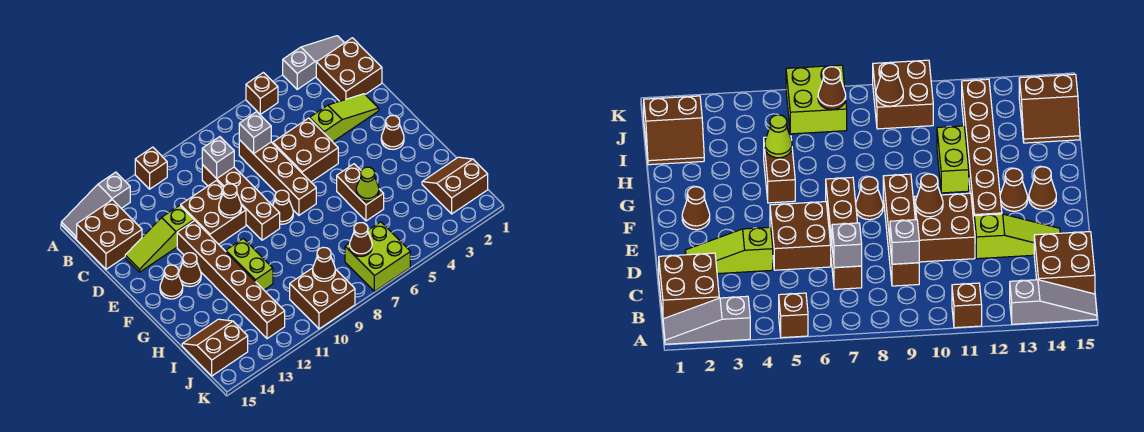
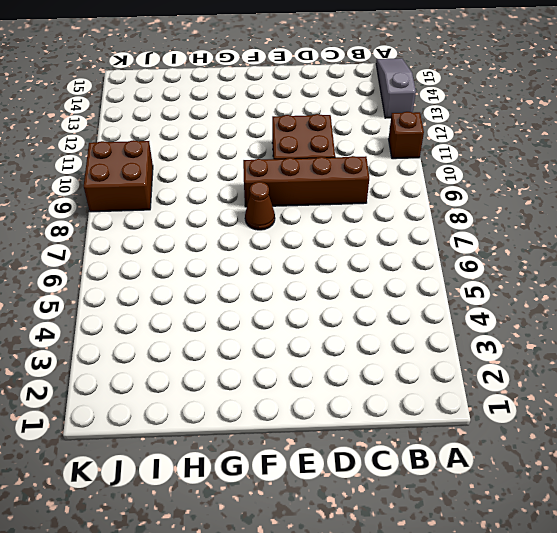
none -> grey 1x3 slope [283,36,344,89]
none -> brown 1x1 brick [246,73,278,114]
none -> brown 2x2 brick [316,38,382,101]

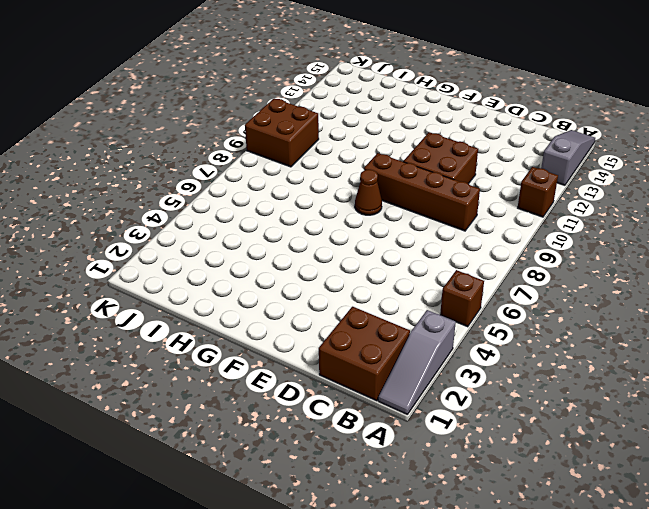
none -> brown 2x2 brick [77,200,142,269]
none -> brown 1x4 brick [239,140,316,215]
none -> lime 1x3 slope [310,94,379,142]

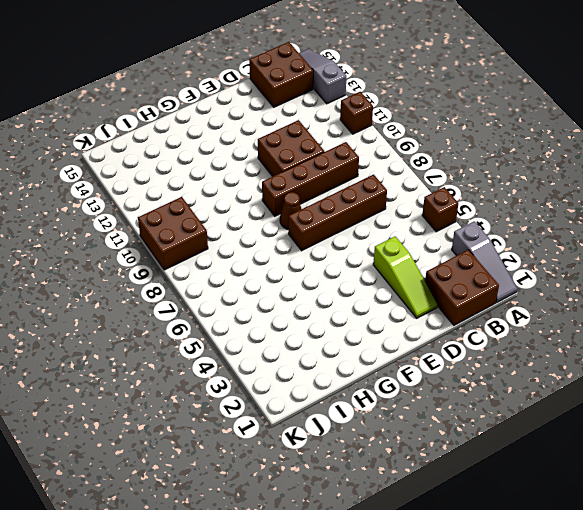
none -> brown 2x2 brick [273,118,338,182]
none -> lime 1x3 slope [125,205,194,272]
none -> brown 1x6 brick [177,221,285,339]

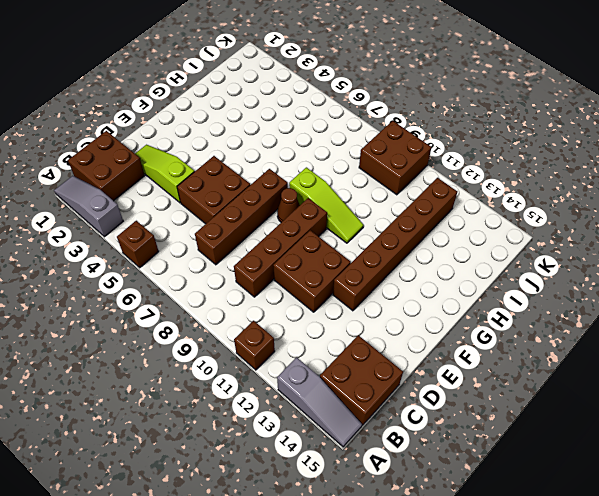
lime 1x3 slope [289,167,364,243] -> lime 1x3 slope moved to [125,205,194,272]
none -> brown 1x1 cone [381,116,404,150]
none -> brown 1x1 cone [178,253,201,287]
none -> brown 1x1 cone [160,265,183,299]

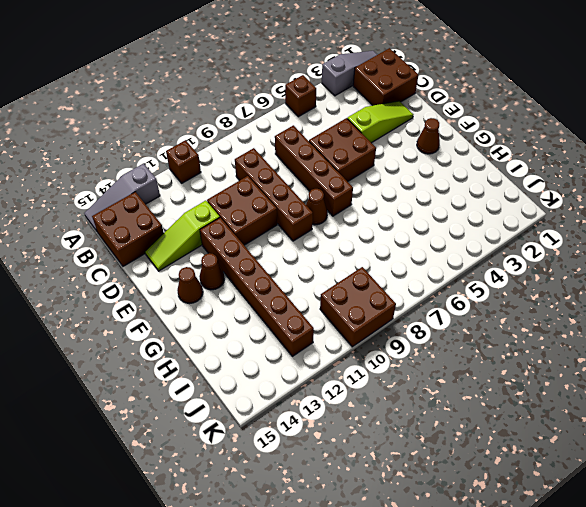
none -> brown 1x2 brick [337,164,384,221]
none -> lime 1x2 brick [226,239,273,290]
none -> brown 2x2 slope [422,157,488,214]

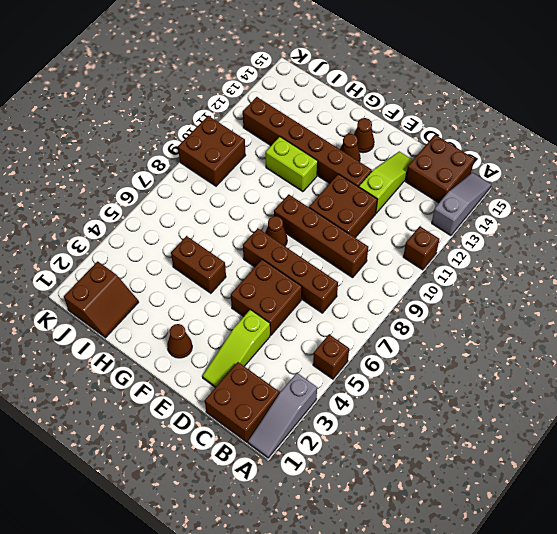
none -> brown 2x2 slope [182,319,248,376]
none -> lime 2x2 brick [345,222,410,292]
none -> grey 1x1 brick [239,112,271,154]

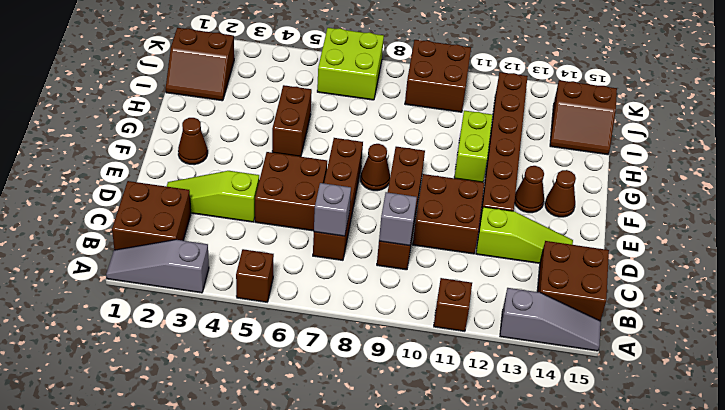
none -> brown 1x1 cone [219,184,241,218]
none -> lime 1x1 cone [356,167,379,201]
none -> brown 1x1 cone [350,223,372,256]

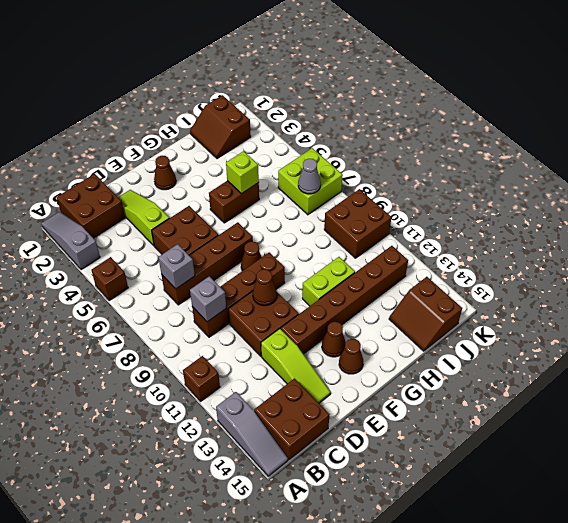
lime 1x1 brick [226,151,259,194] -> lime 1x1 cone [356,167,379,201]
grey 1x1 cone [298,159,321,194] -> brown 1x1 cone [350,223,372,256]
none -> brown 1x1 cone [313,247,335,281]

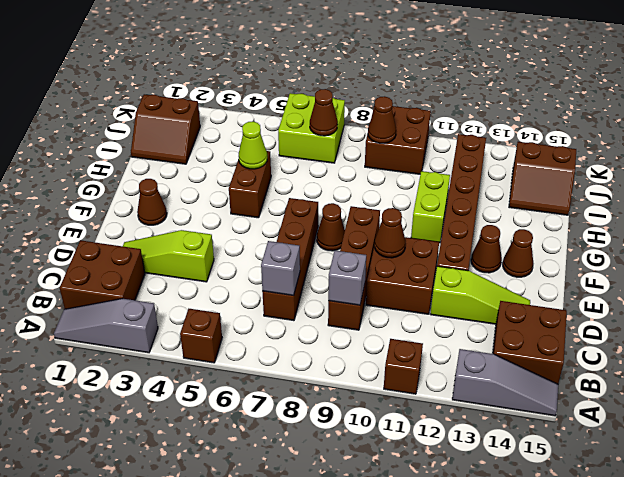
none -> brown 2x2 brick [273,118,338,182]

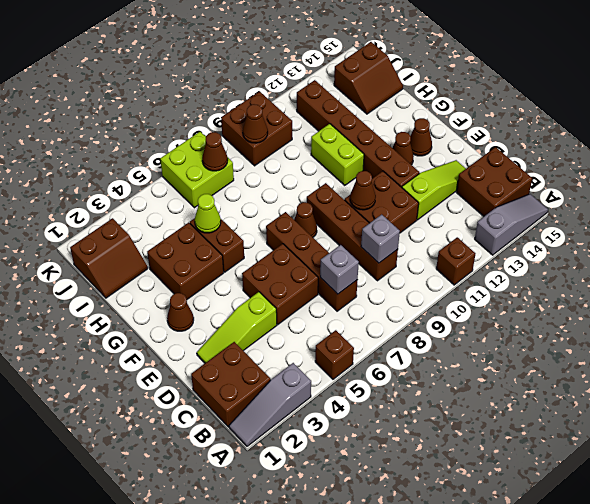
brown 2x2 brick [147,222,224,299] -> none

